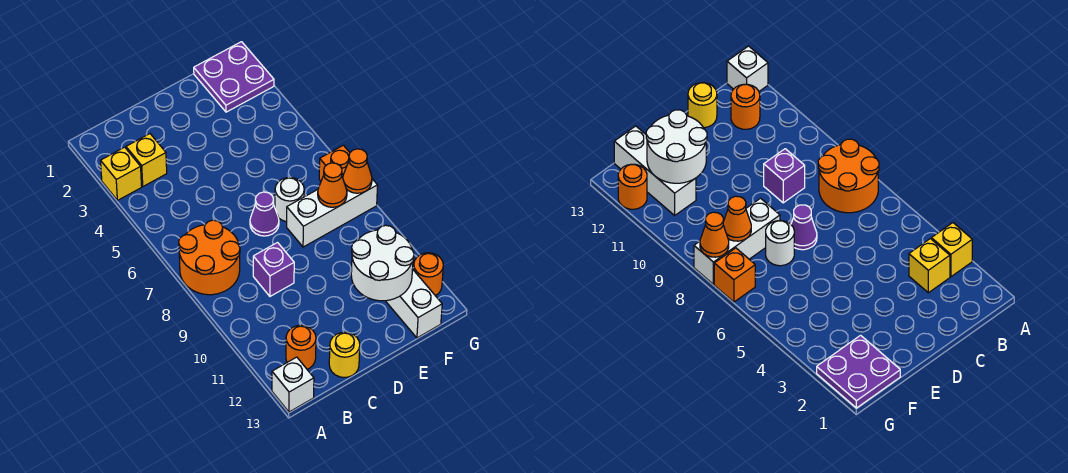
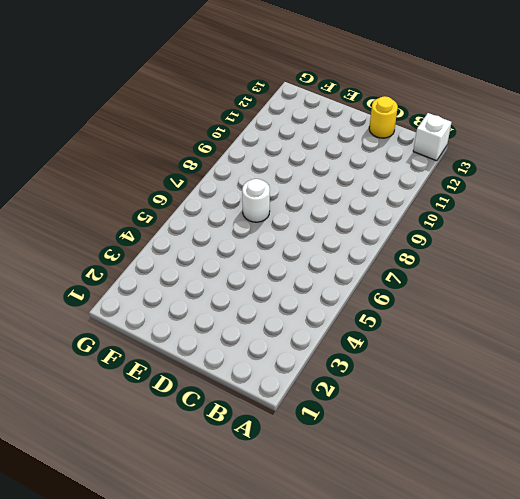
none -> yellow 1x1 brick [101,147,142,200]
none -> orange 2x2 round brick [179,220,240,295]
none -> yellow 1x1 brick [126,134,167,186]

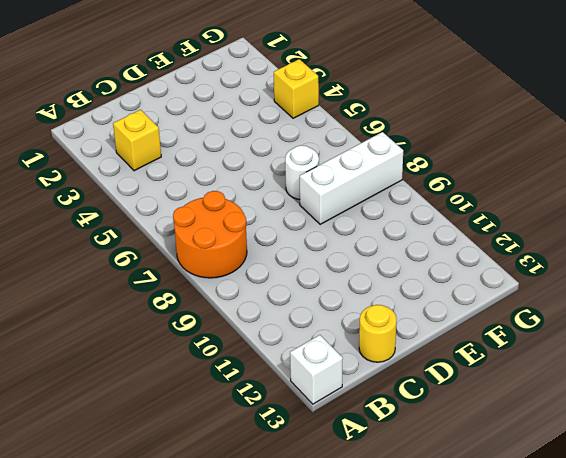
yellow 1x1 brick [274,59,319,118] -> yellow 1x1 brick moved to [101,147,142,200]
none -> orange 1x1 round brick [286,325,316,369]
none -> purple 1x1 brick [253,243,294,296]
none -> purple 1x1 cone [250,192,279,236]

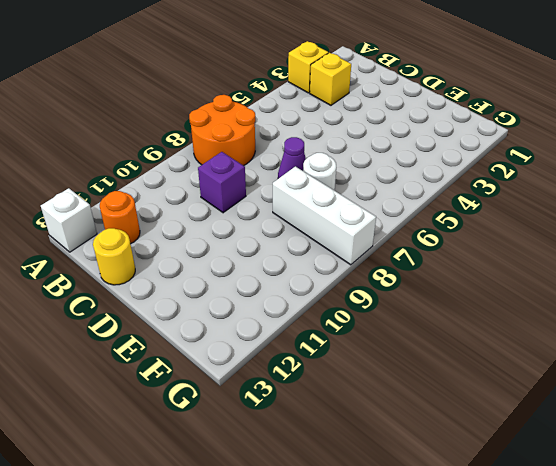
none -> purple 2x2 plate [194,42,274,112]
none -> white 1x3 brick [386,269,442,338]
none -> orange 1x1 brick [319,145,350,181]

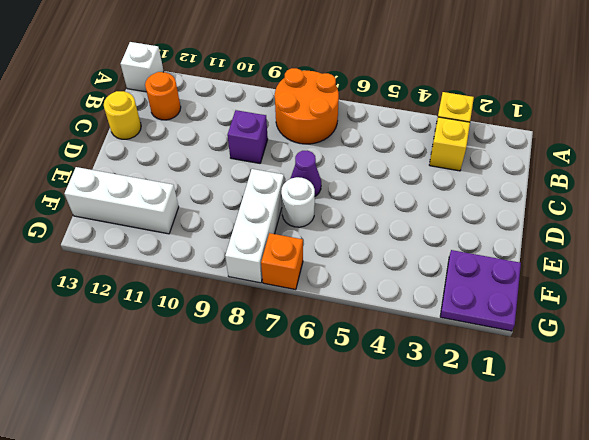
none -> orange 1x1 round brick [414,253,443,296]
none -> white 2x2 round brick [351,225,414,301]
none -> orange 1x1 cone [318,163,347,207]

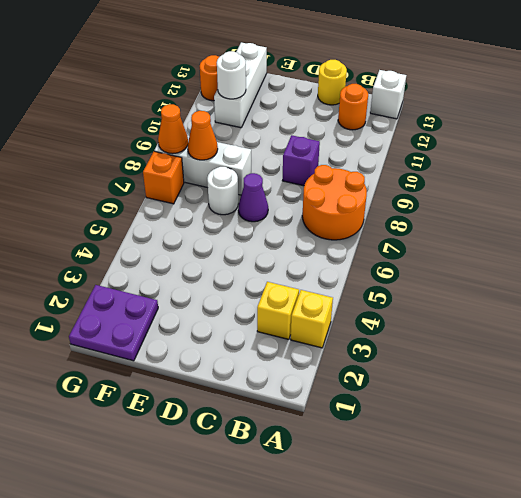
white 1x1 round brick [217,51,246,99] -> white 2x2 round brick [351,225,414,301]

